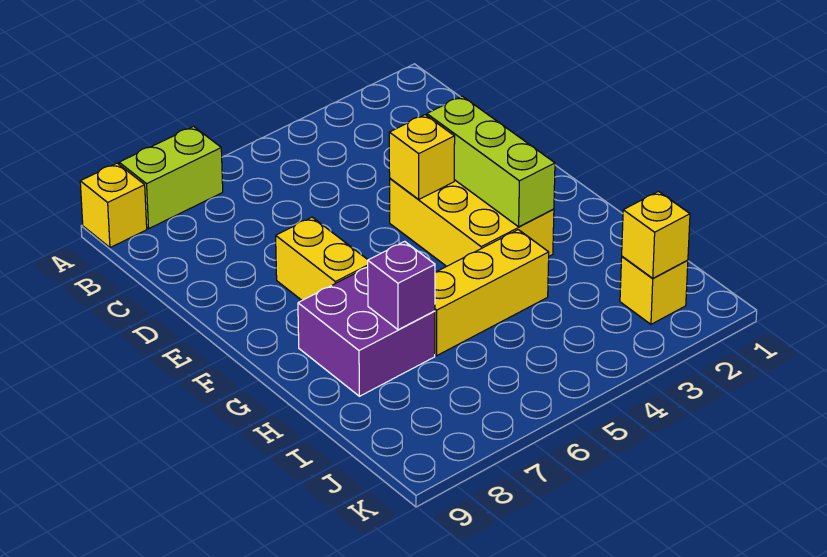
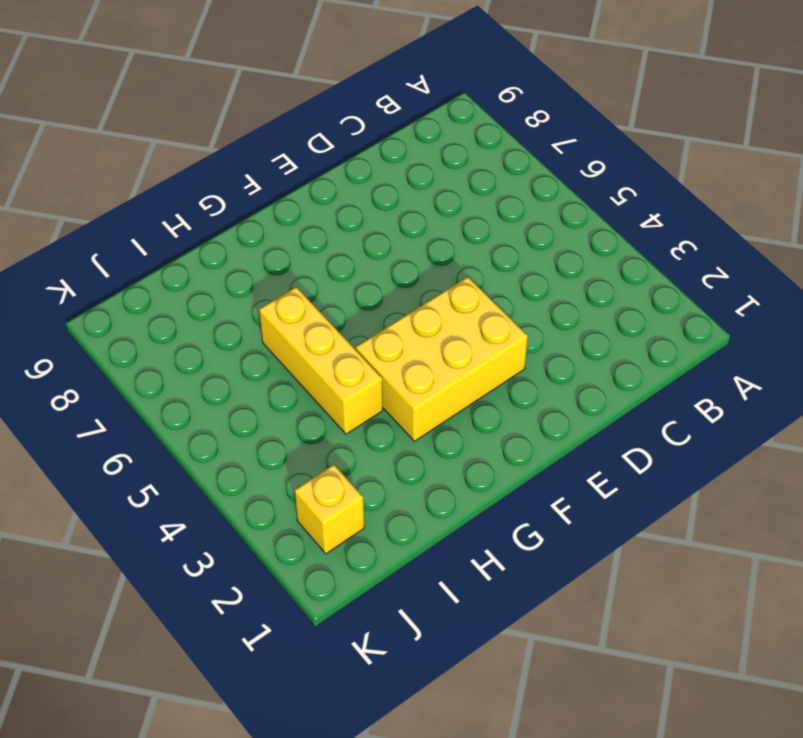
none -> lime 1x2 brick [119,126,223,229]
none -> yellow 1x1 brick [80,163,147,248]

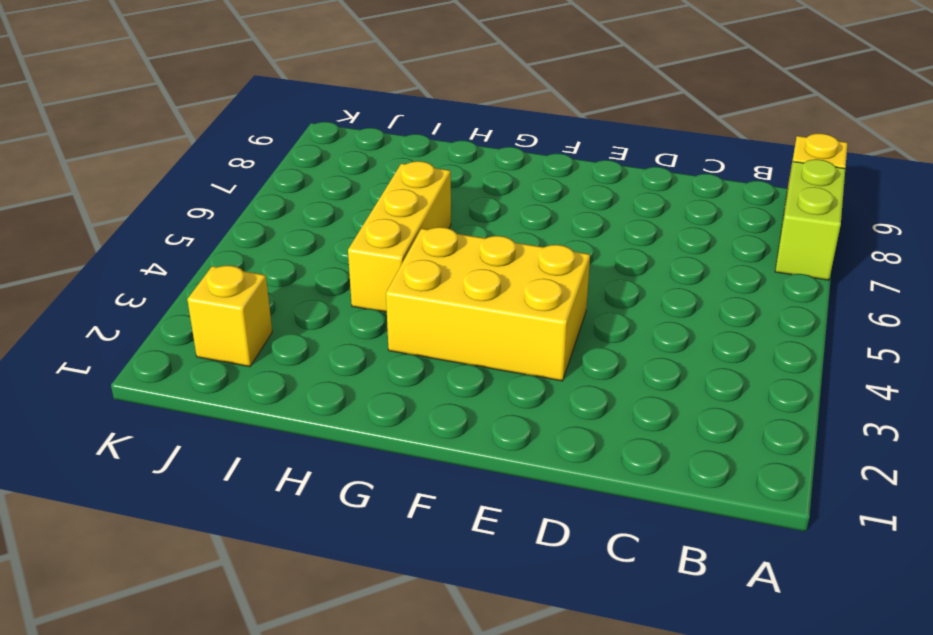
none -> yellow 1x2 brick [276,217,368,300]
none -> purple 2x2 brick [298,268,435,396]

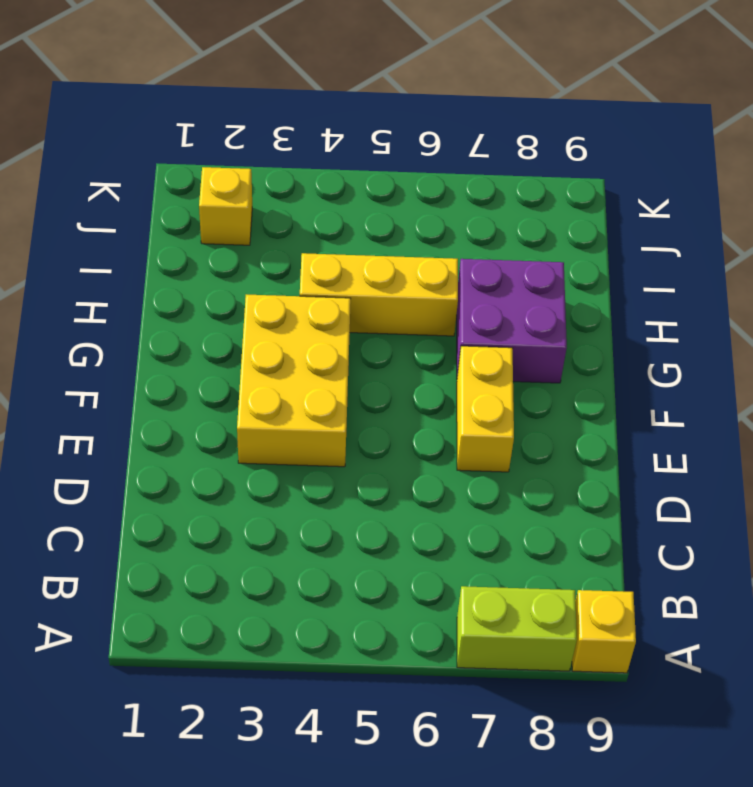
none -> lime 1x3 brick [427,96,555,227]
none -> yellow 1x1 brick [389,115,455,200]

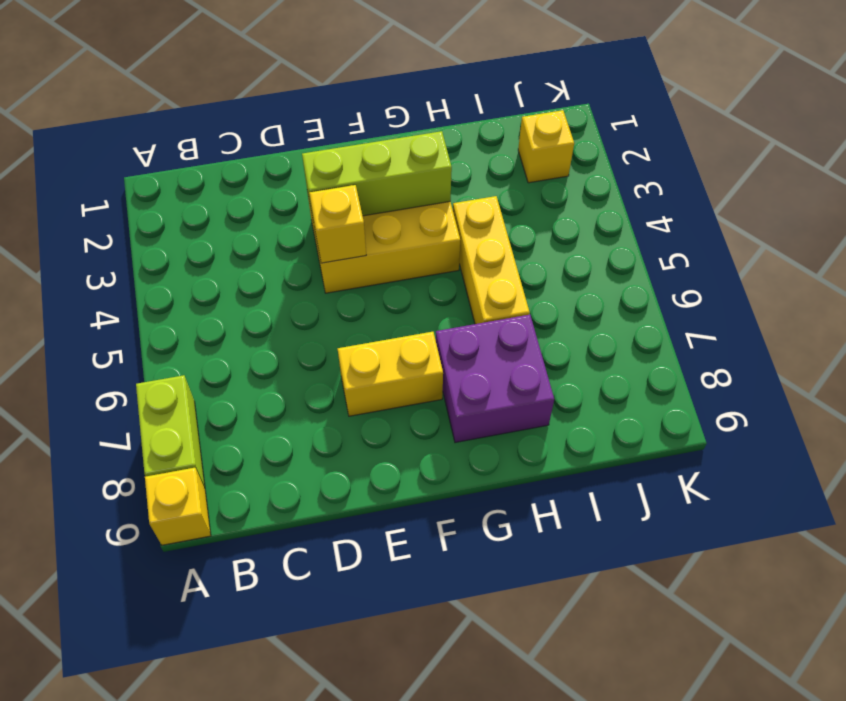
none -> purple 1x1 brick [367,241,435,330]
none -> yellow 1x1 brick [622,192,690,278]

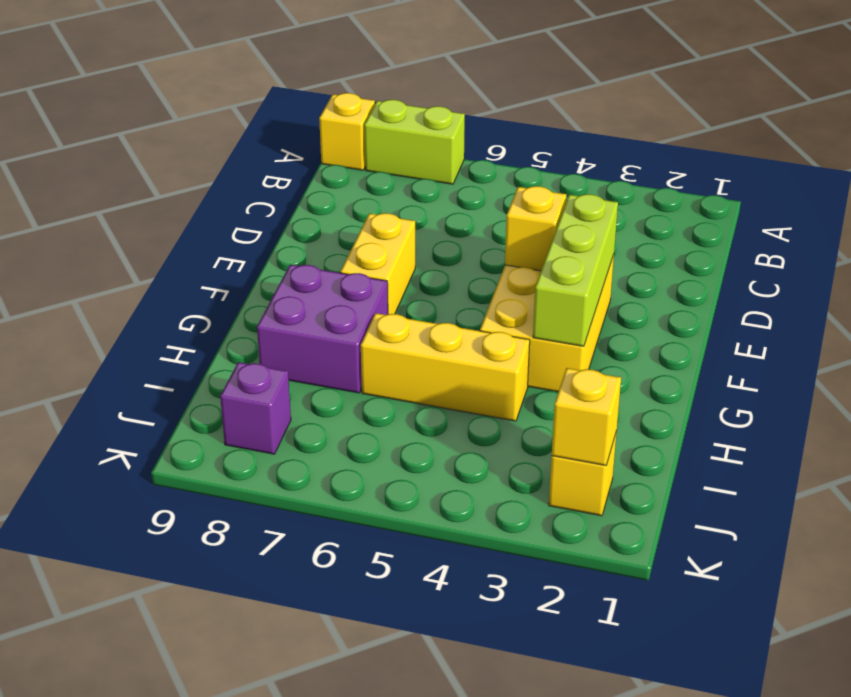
purple 1x1 brick [220,362,291,454] -> purple 1x1 brick moved to [367,241,435,330]

